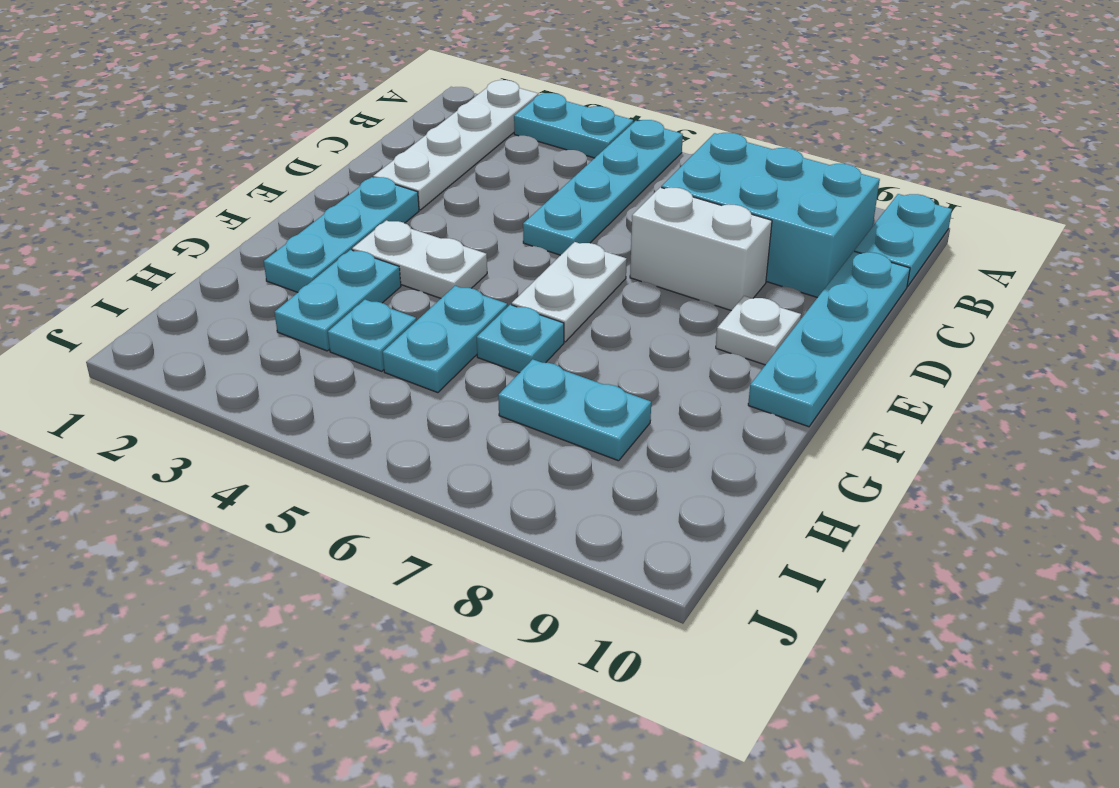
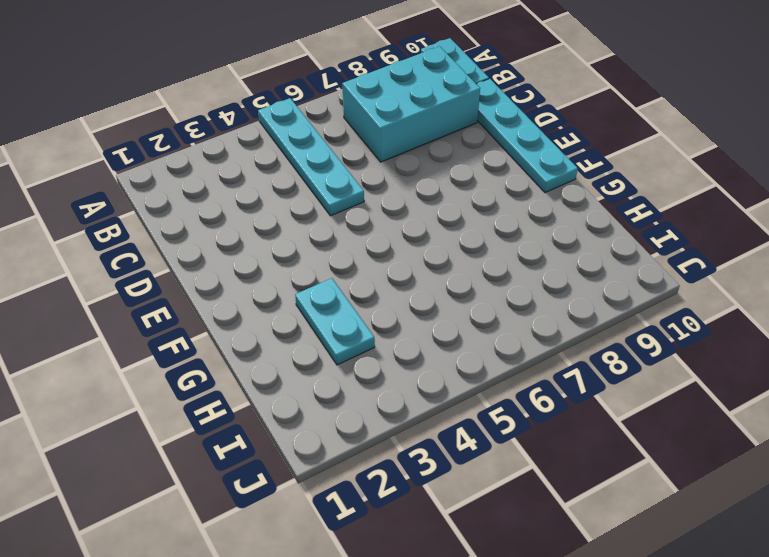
none -> white 1x4 plate [373,80,538,210]
none -> cyan 1x2 plate [514,93,633,158]
none -> white 1x2 brick [630,187,772,311]

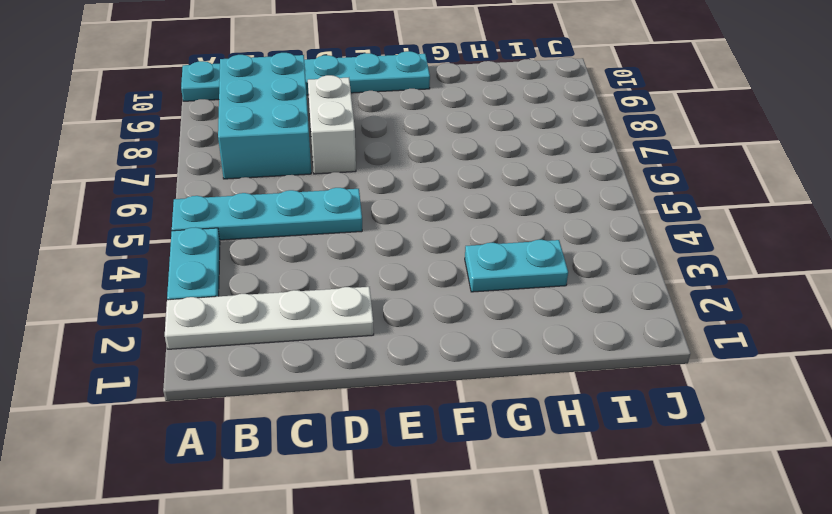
none -> cyan 1x3 plate [264,177,419,292]
none -> white 1x2 plate [512,242,627,342]
none -> white 1x1 plate [716,296,801,365]

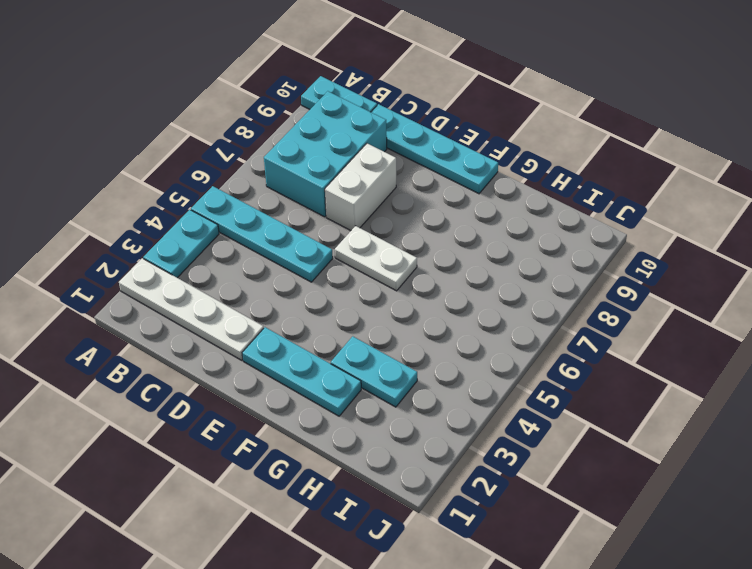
none -> white 1x1 plate [716,296,801,365]
none -> white 1x2 plate [352,220,487,298]
none -> cyan 1x2 plate [383,286,507,393]

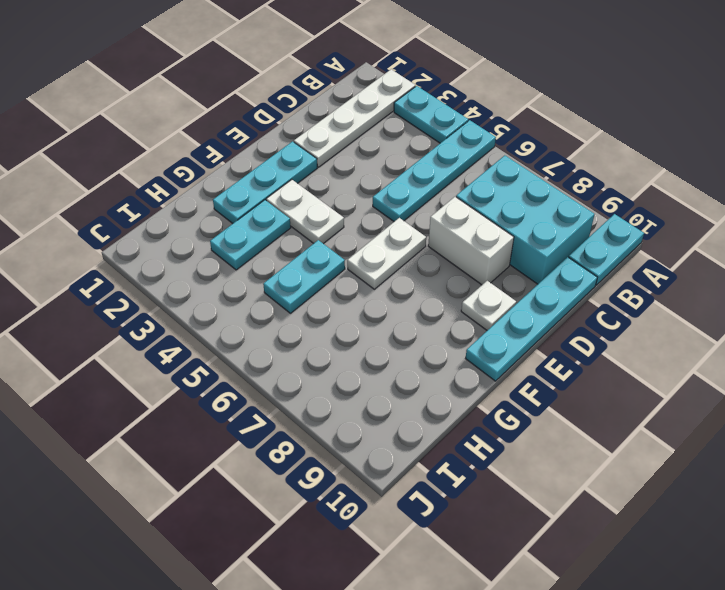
none -> cyan 1x1 plate [477,305,564,373]
none -> cyan 1x1 plate [328,300,416,371]
none -> cyan 1x2 plate [498,359,651,461]

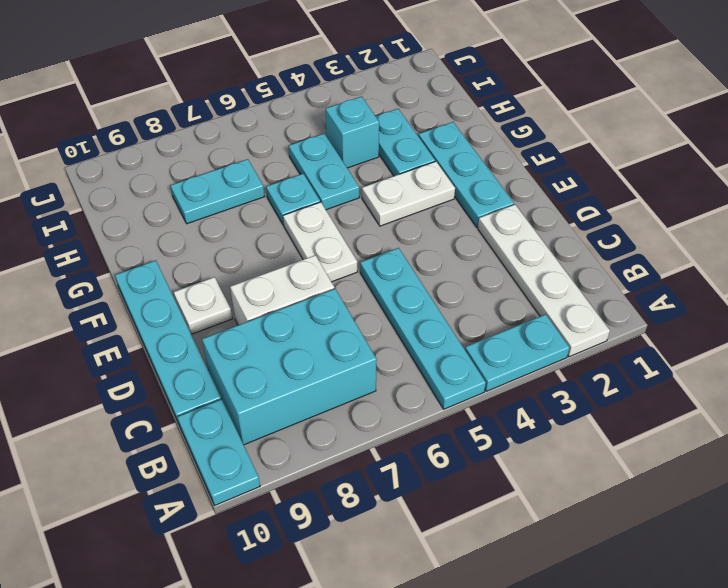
cyan 1x1 brick [326,97,379,168] -> cyan 1x1 plate [328,300,416,371]

